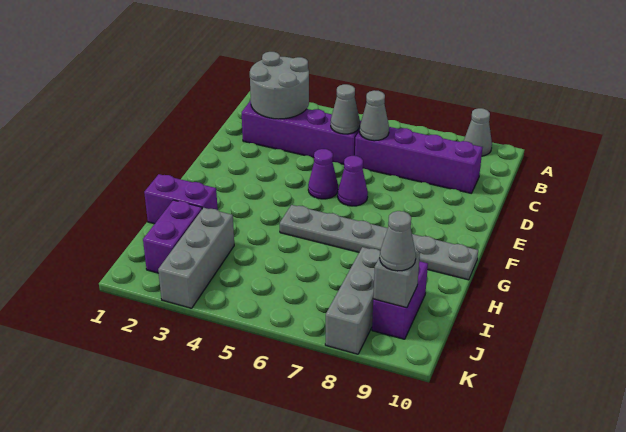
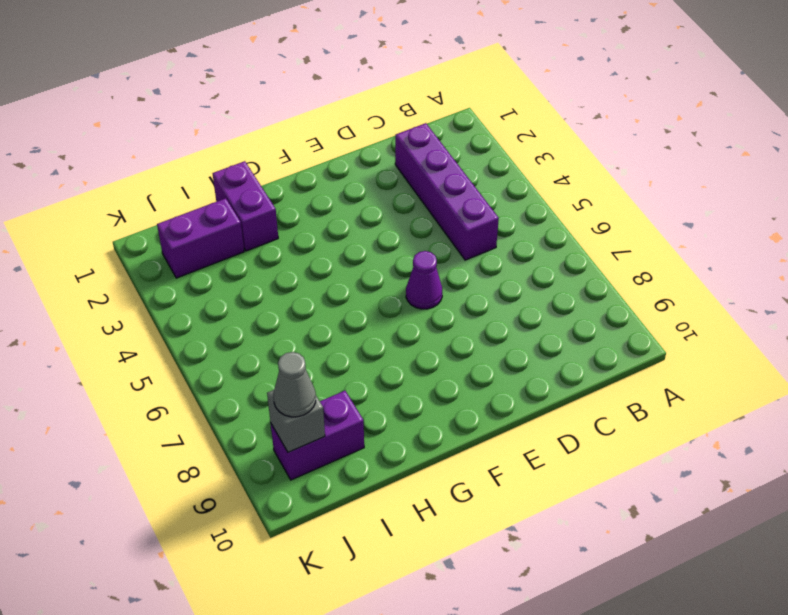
none -> grey 1x1 cone [464,108,492,156]
none -> purple 1x4 brick [355,127,483,193]
none -> purple 1x1 cone [308,149,338,199]

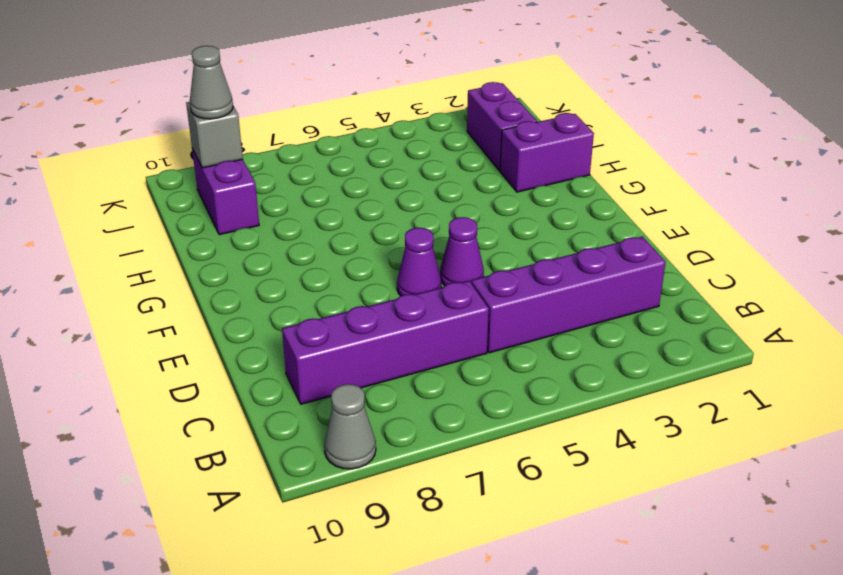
none -> grey 1x6 plate [280,205,478,280]
none -> grey 1x3 brick [158,208,234,308]
none -> grey 1x3 brick [325,247,380,354]

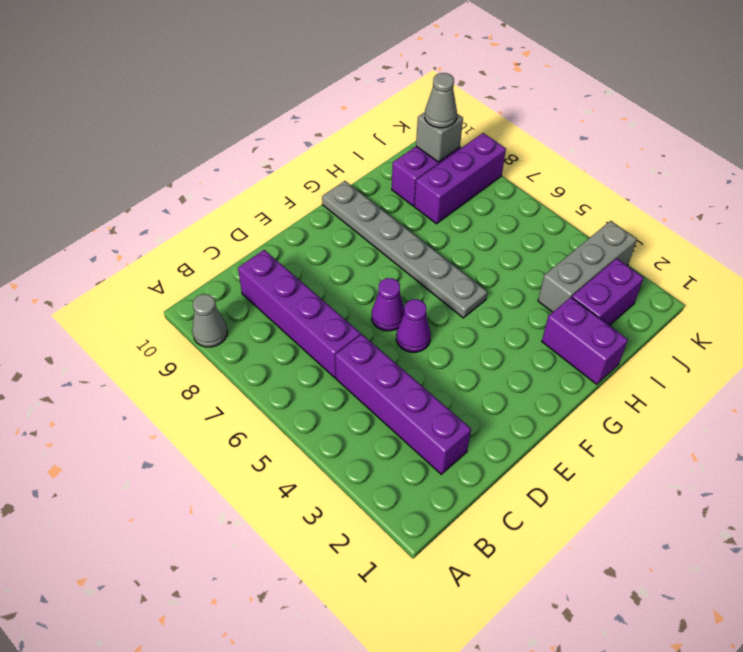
purple 1x3 brick [414,133,506,224] -> grey 1x3 brick [325,247,380,354]
none -> grey 2x2 round brick [250,52,309,119]
none -> grey 1x1 cone [331,84,360,134]
none -> grey 1x1 cone [360,90,389,141]

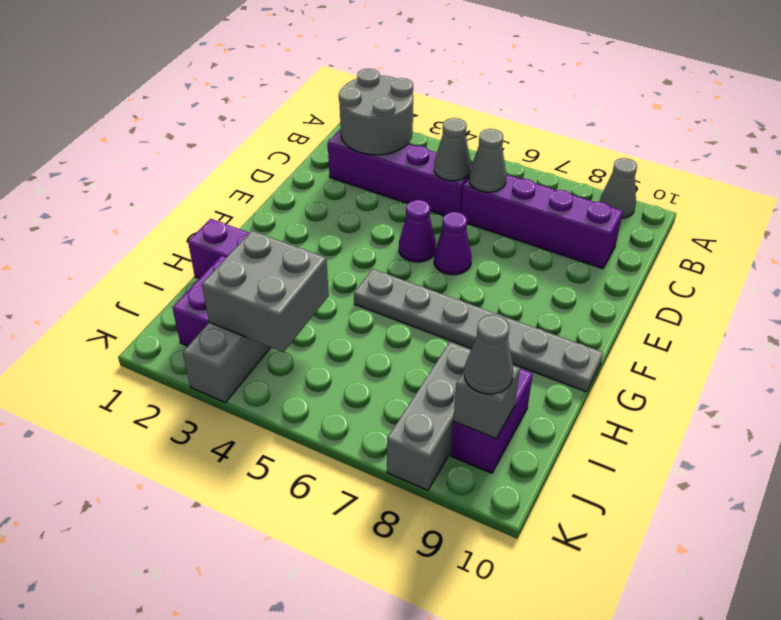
grey 2x2 brick [202,231,329,352] -> none

